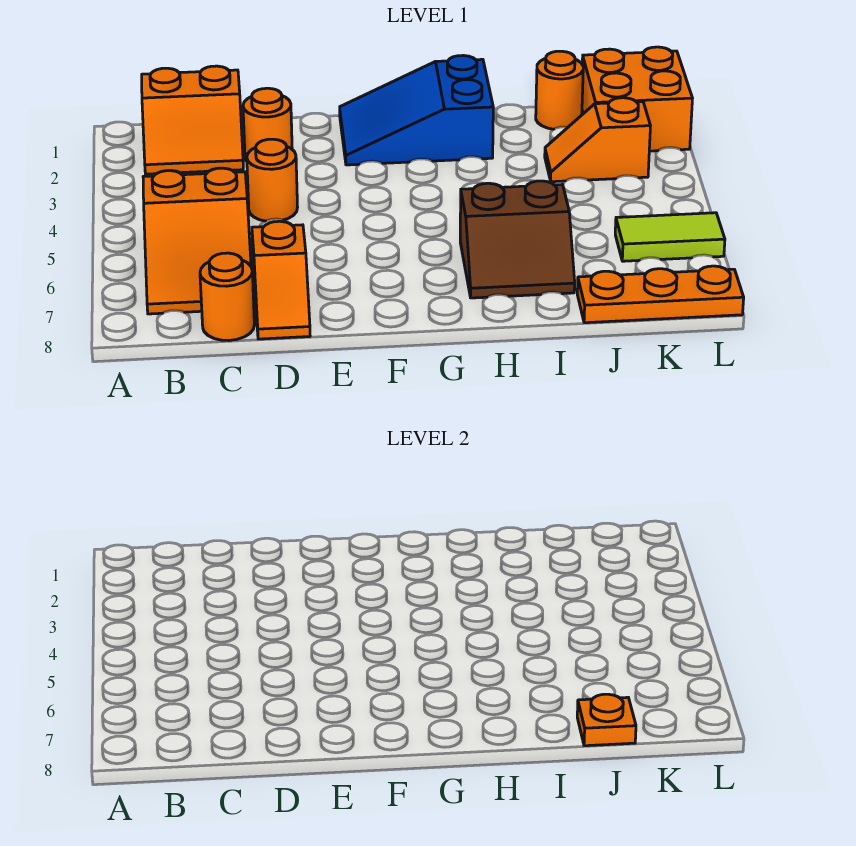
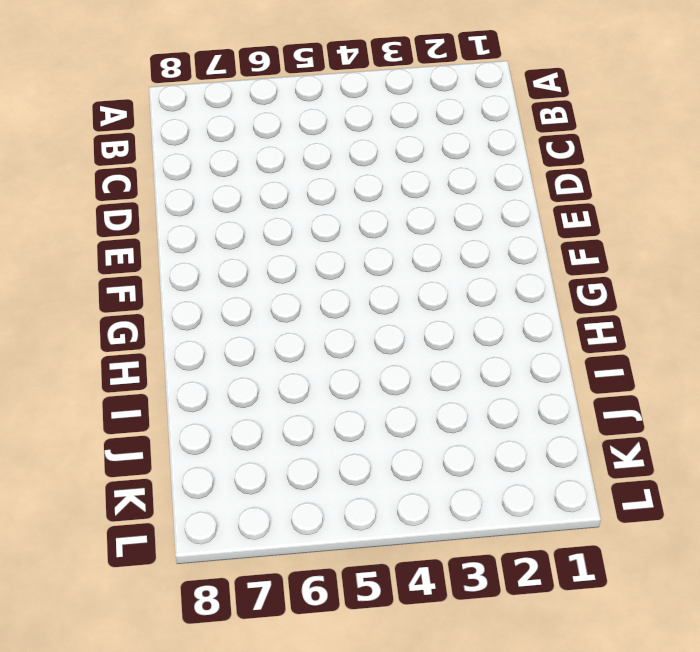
none -> orange 2x2 slope [142,66,243,174]
none -> orange 2x3 slope [143,168,251,314]
none -> orange 1x1 round brick [200,253,254,341]

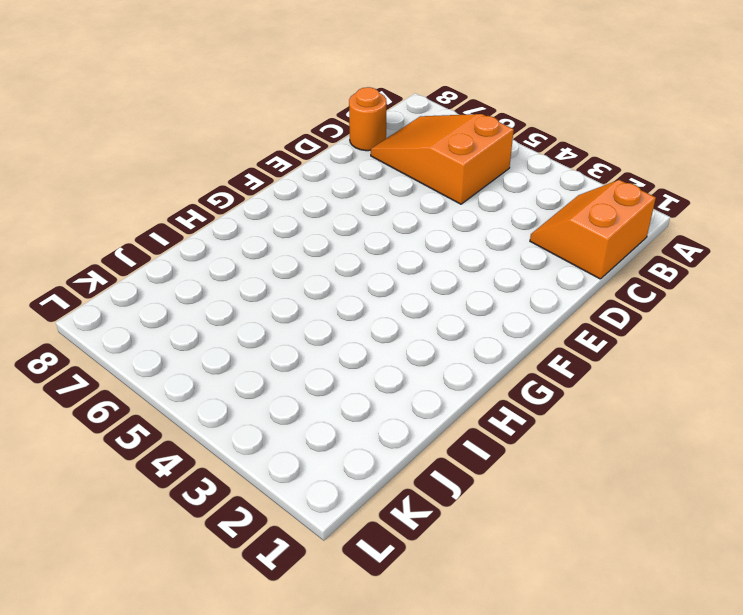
none -> orange 1x1 round brick [243,88,292,161]
none -> orange 1x1 round brick [247,139,298,221]
none -> orange 1x2 slope [252,221,310,339]

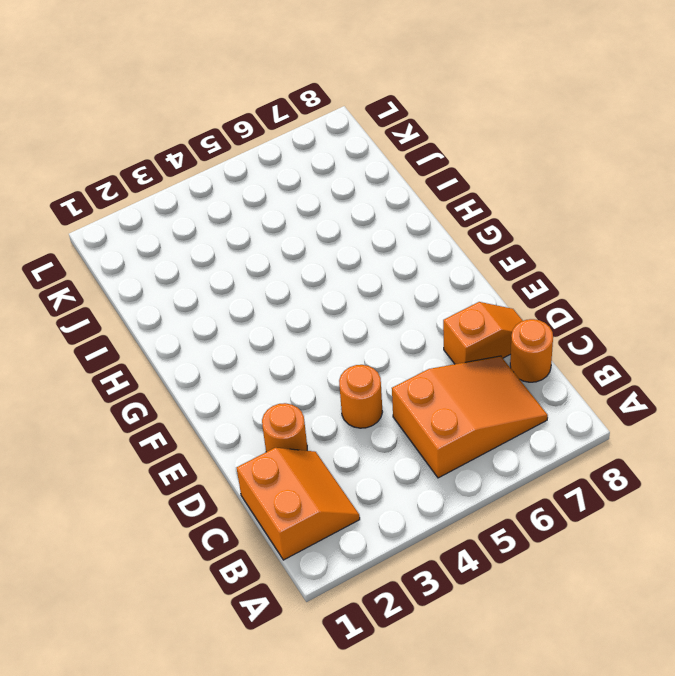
none -> blue 2x3 slope [340,55,493,165]
none -> brown 2x2 slope [460,181,575,298]
none -> orange 1x1 round brick [536,51,583,129]

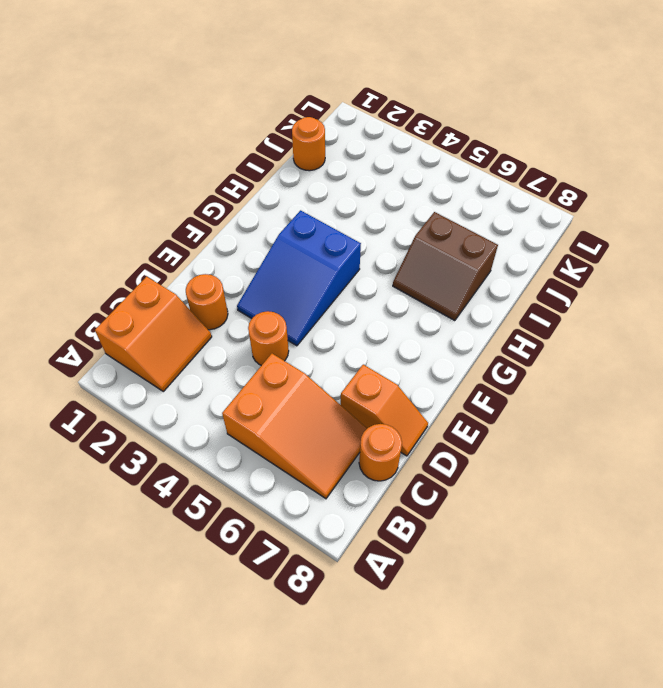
blue 2x3 slope [237,210,361,346] -> blue 2x3 slope moved to [340,55,493,165]
brown 2x2 slope [393,212,498,321] -> brown 2x2 slope turned to [460,181,575,298]
none -> orange 1x2 slope [545,98,650,182]
none -> orange 1x3 plate [577,266,744,323]
none -> orange 2x2 brick [582,47,693,151]

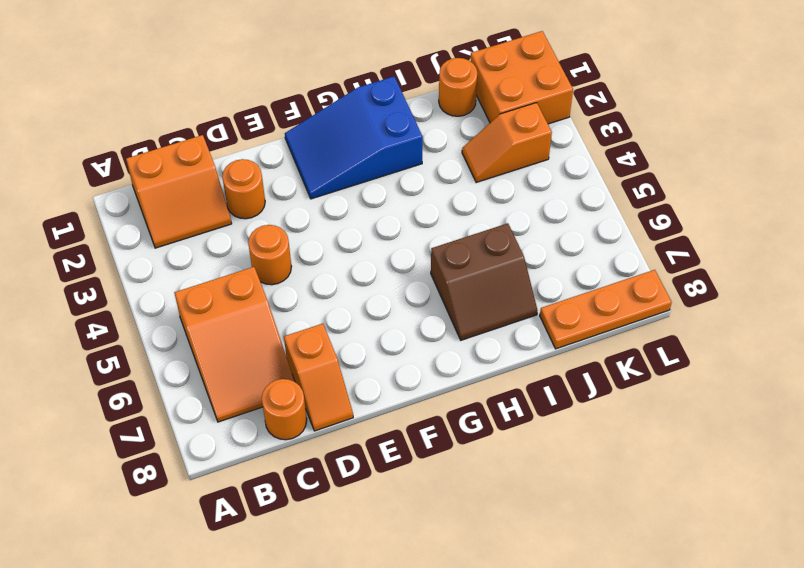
none -> lime 1x2 tile [615,213,725,261]
none -> orange 1x1 plate [577,694,636,746]

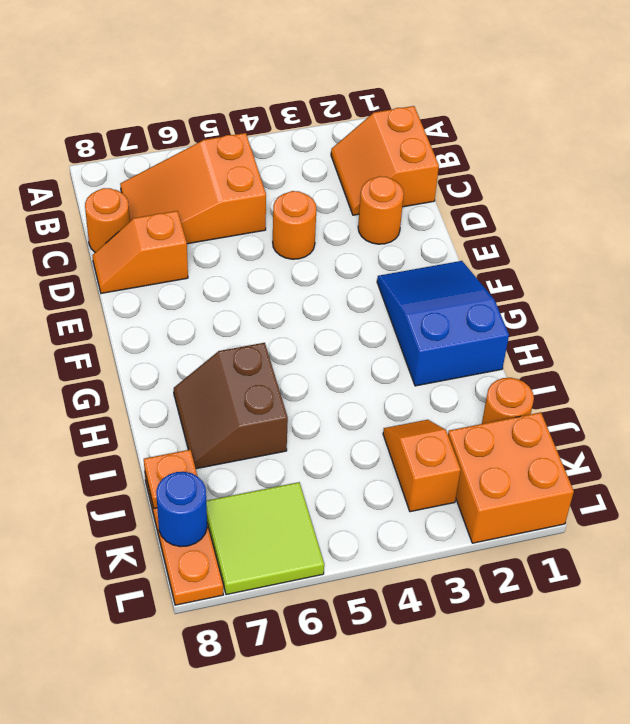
lime 2x2 tile [206,482,324,595] -> lime 1x2 tile [615,213,725,261]
blue 1x1 round brick [156,472,207,547] -> none

